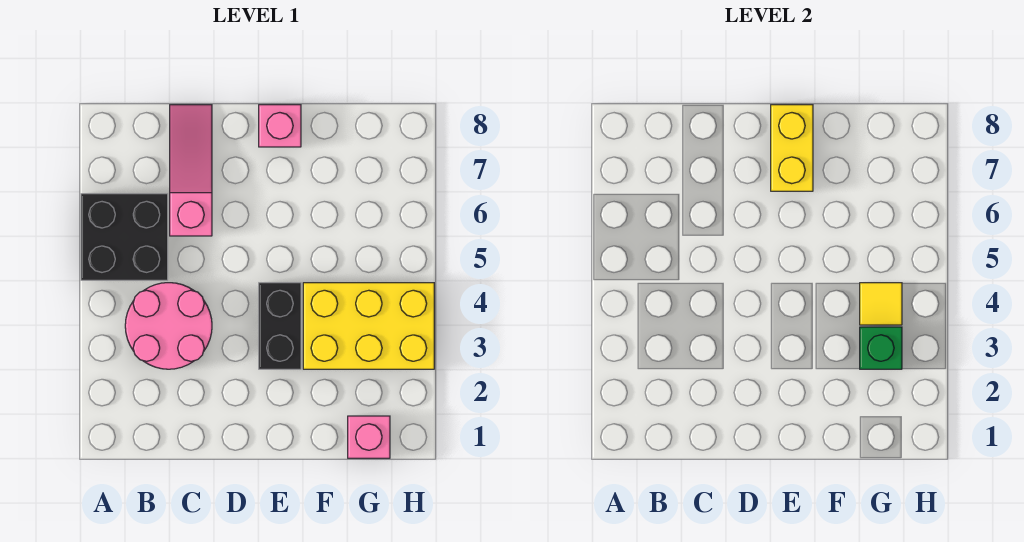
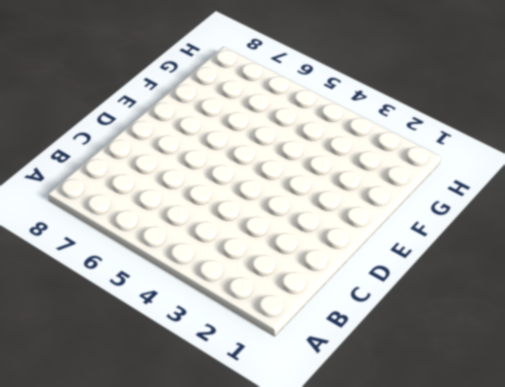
none -> black 2x2 brick [81,194,168,280]
none -> pink 2x2 round brick [125,283,212,369]

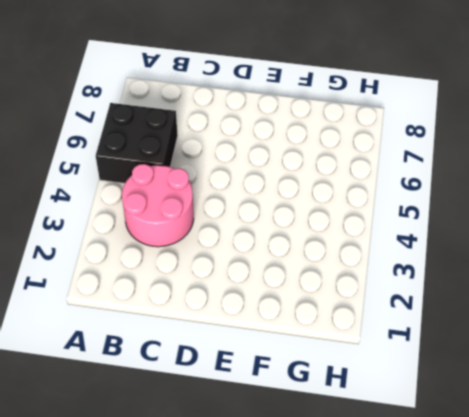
none -> pink 1x3 slope [170,105,212,236]
none -> black 1x2 brick [259,283,301,369]

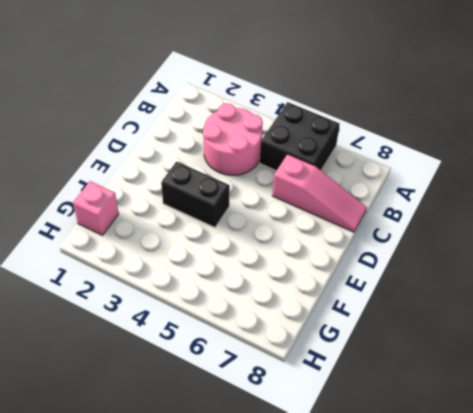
none -> pink 1x1 brick [259,105,301,147]
none -> yellow 2x3 brick [303,283,434,369]

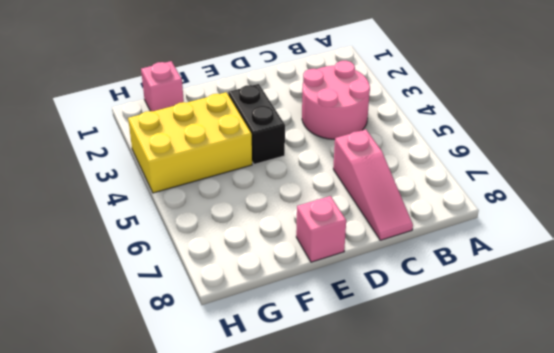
none -> black 2x2 brick [81,194,168,280]
none -> yellow 1x2 brick [771,105,813,191]

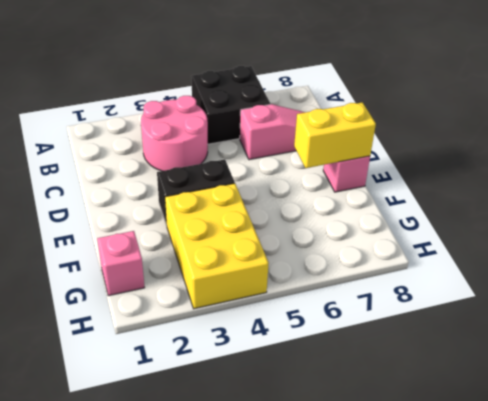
none -> green 1x1 brick [860,327,902,369]
none -> yellow 1x1 tile [860,283,902,325]

